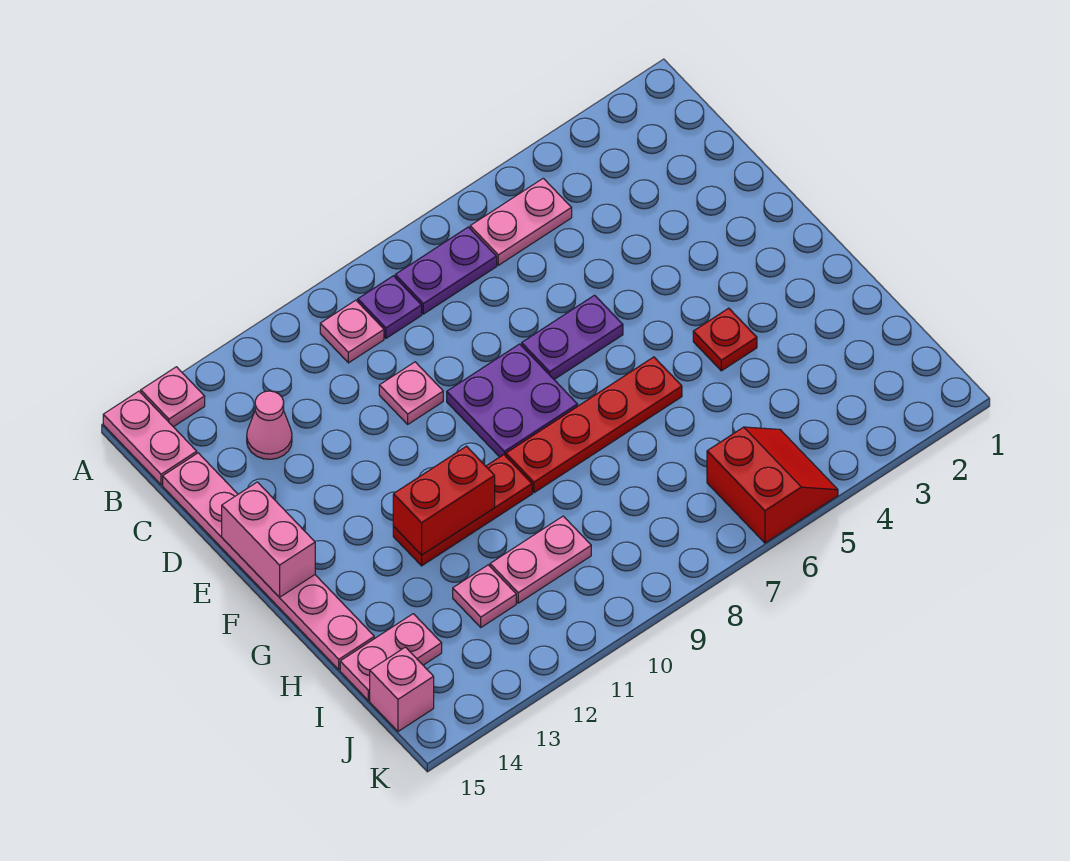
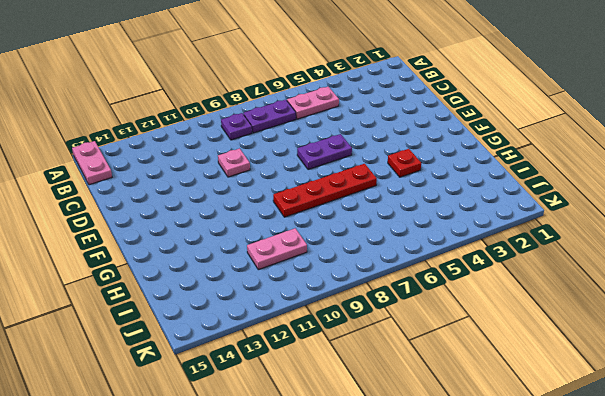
none -> pink 1x1 plate [141,367,205,427]
none -> pink 1x1 plate [320,300,384,363]
none -> pink 1x1 cone [247,391,292,459]

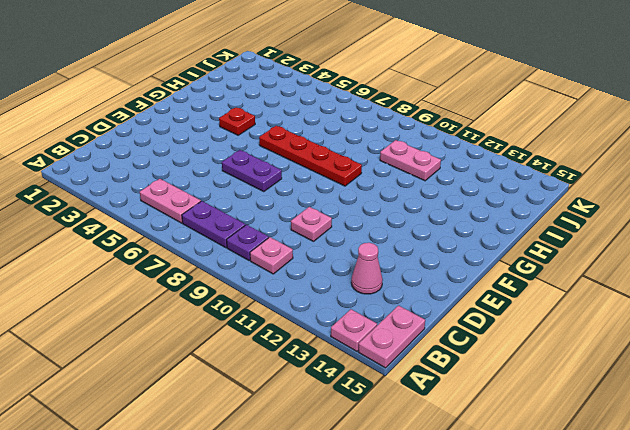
none -> pink 1x6 plate [163,453,374,670]
none -> purple 2x2 plate [447,344,578,457]
none -> red 1x3 plate [393,455,532,566]

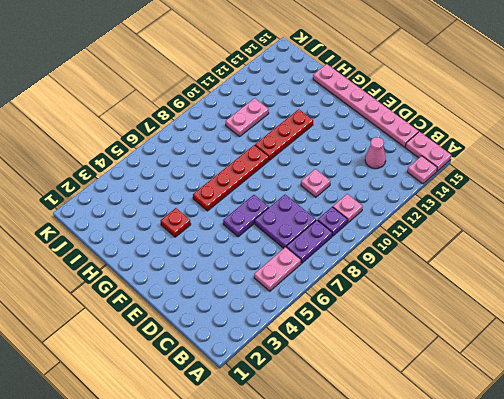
purple 2x2 plate [255,195,316,248] -> purple 2x2 plate moved to [447,344,578,457]
none -> pink 1x1 plate [453,565,516,627]
none -> pink 1x2 plate [340,614,442,701]
none -> red 2x2 slope [707,427,838,543]

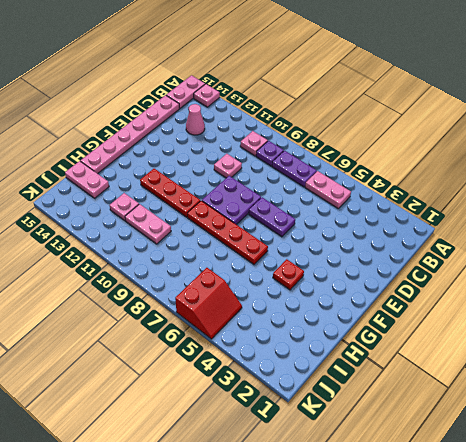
none -> pink 1x1 brick [370,647,434,731]
none -> pink 1x2 brick [222,482,315,597]
none -> red 1x2 brick [393,446,495,555]

